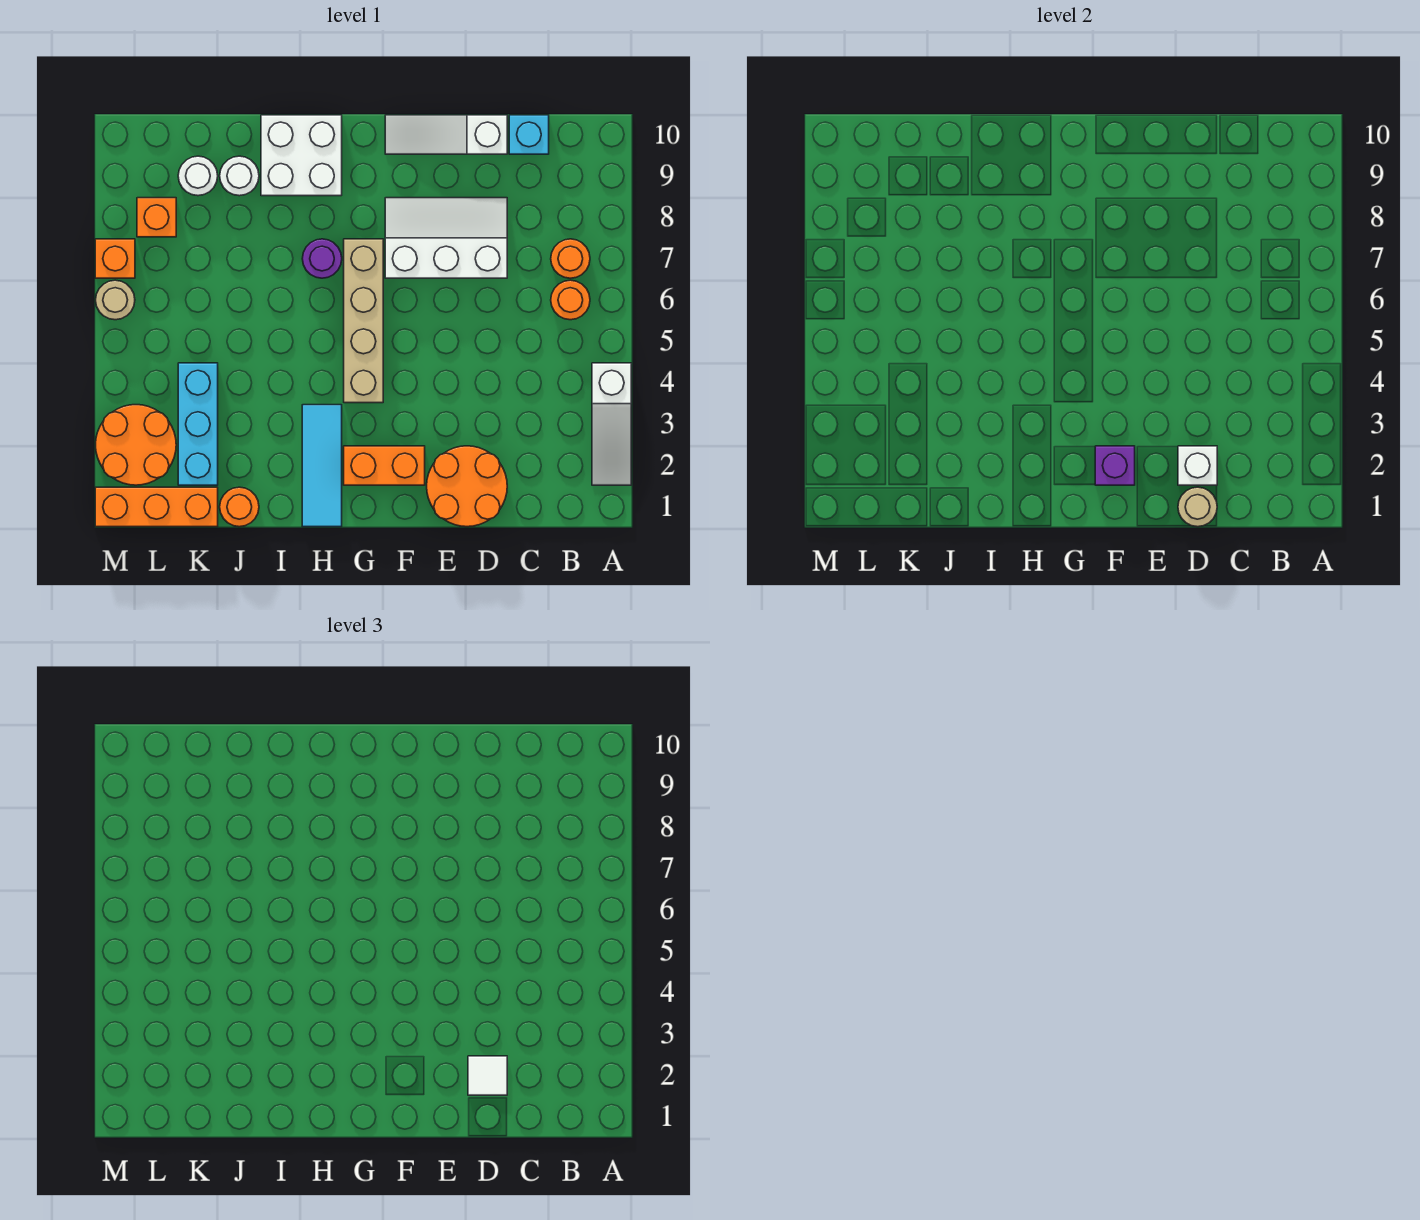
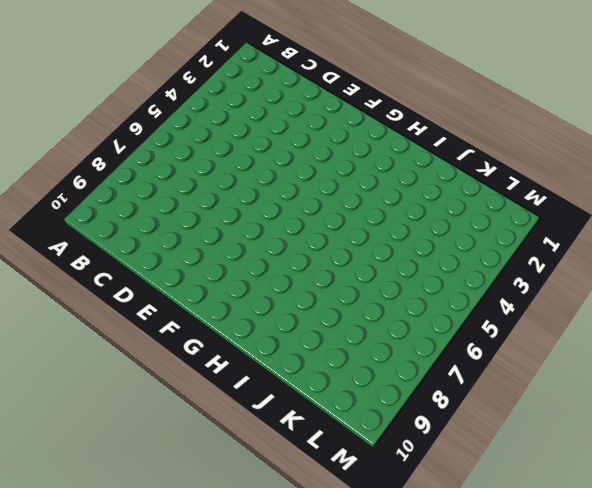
none -> white 1x3 slope [592,363,631,485]
none -> orange 1x1 round brick [551,280,590,320]
none -> orange 1x1 round brick [551,239,590,278]

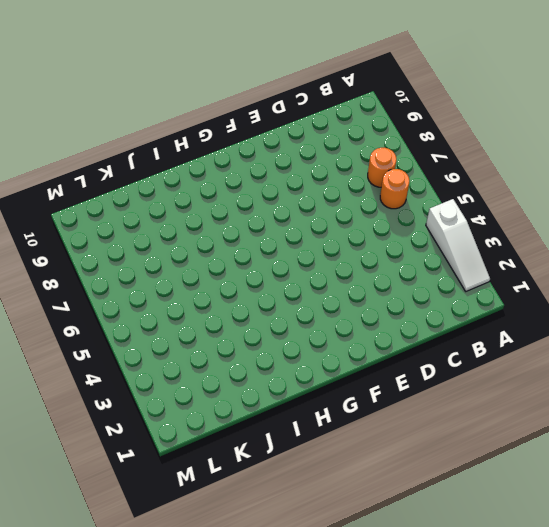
none -> cyan 1x1 brick [509,115,549,154]
none -> orange 2x2 round brick [427,446,507,527]
none -> white 2x3 slope [385,198,507,278]

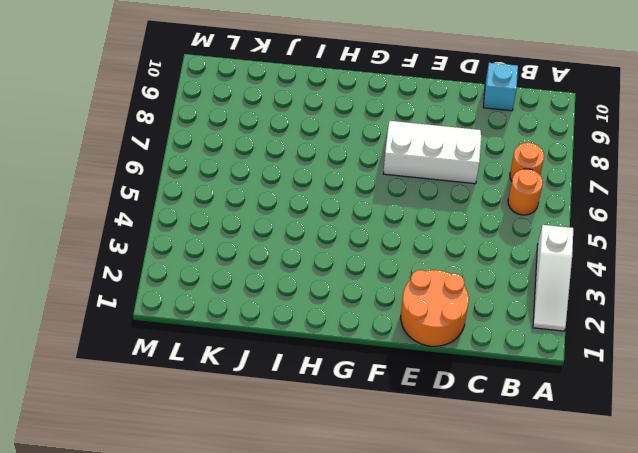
none -> white 1x3 slope [385,115,507,154]
none -> orange 1x2 brick [344,446,425,485]
none -> tan 1x4 brick [344,239,383,403]

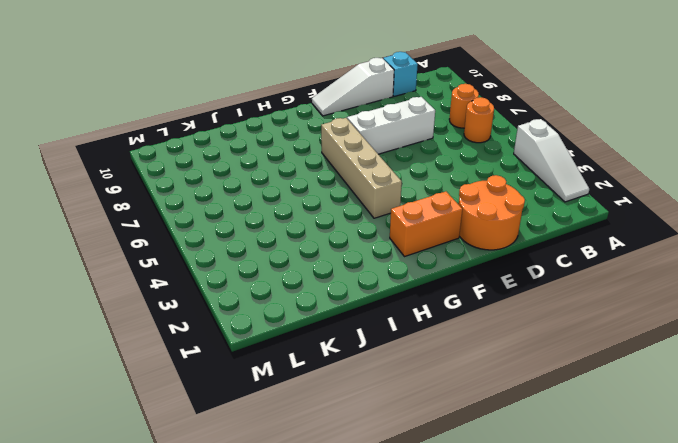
none -> cyan 1x3 tile [302,405,342,527]
none -> purple 1x1 round brick [302,239,342,278]
none -> white 2x2 brick [261,115,342,196]

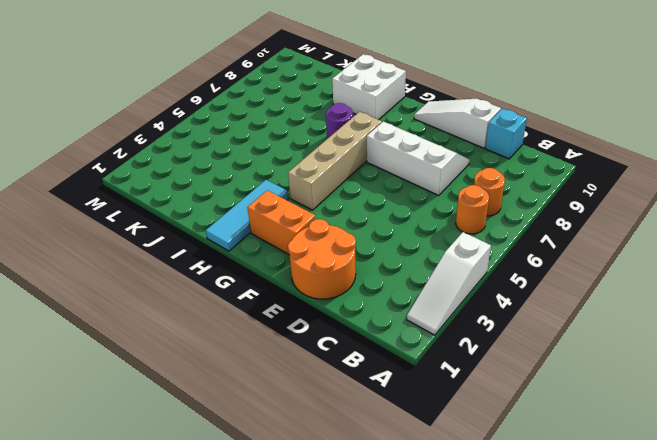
none -> orange 1x1 round brick [220,487,259,527]
none -> white 1x1 round brick [220,156,259,196]
none -> orange 1x3 brick [95,487,218,527]

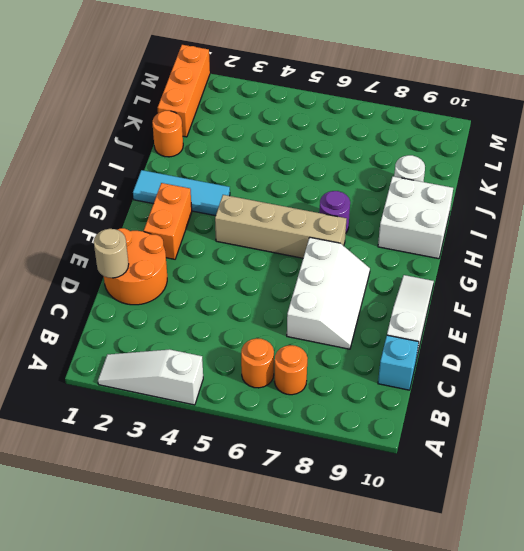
none -> cyan 1x3 brick [178,363,218,485]
none -> white 1x1 round brick [178,156,218,196]
none -> orange 2x2 round brick [96,405,176,485]

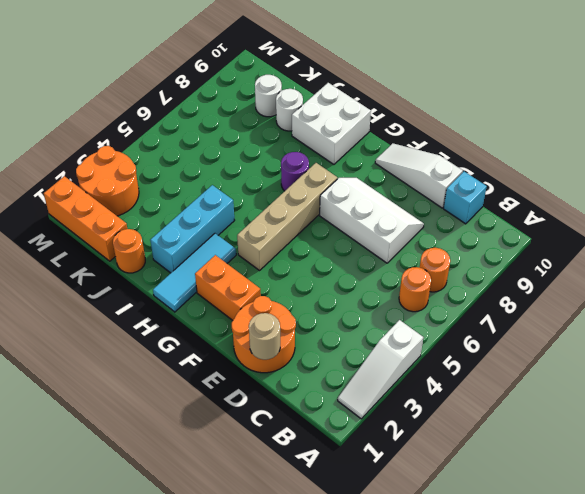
cyan 1x3 brick [150,185,235,273] -> cyan 1x3 brick moved to [178,363,218,485]
none -> orange 1x1 brick [137,198,176,237]
none -> tan 1x1 round brick [96,280,135,320]
none -> orange 1x1 brick [95,239,135,278]

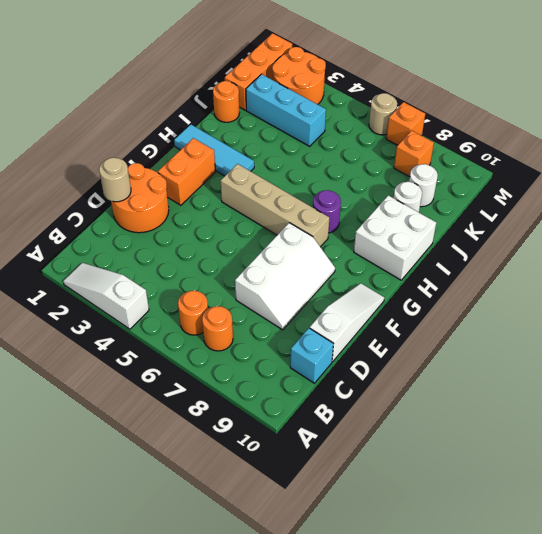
none -> white 1x1 brick [1178,446,1217,485]
none -> purple 1x1 brick [1095,446,1135,485]
none -> white 1x1 tile [468,1056,507,1095]

